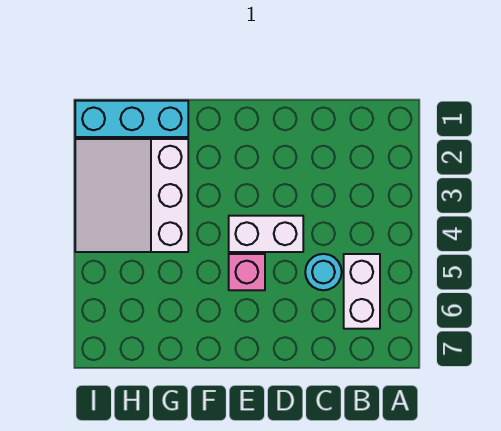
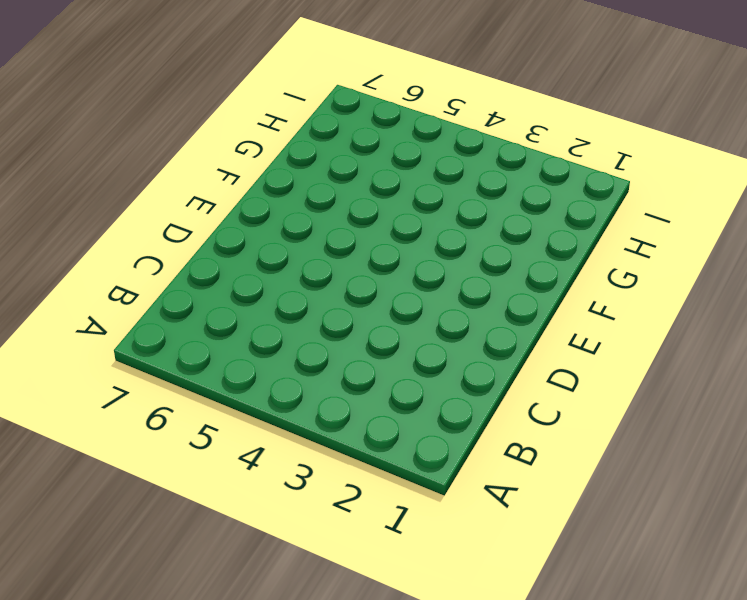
none -> white 1x2 brick [344,254,380,329]
none -> cyan 1x1 round brick [305,254,342,290]

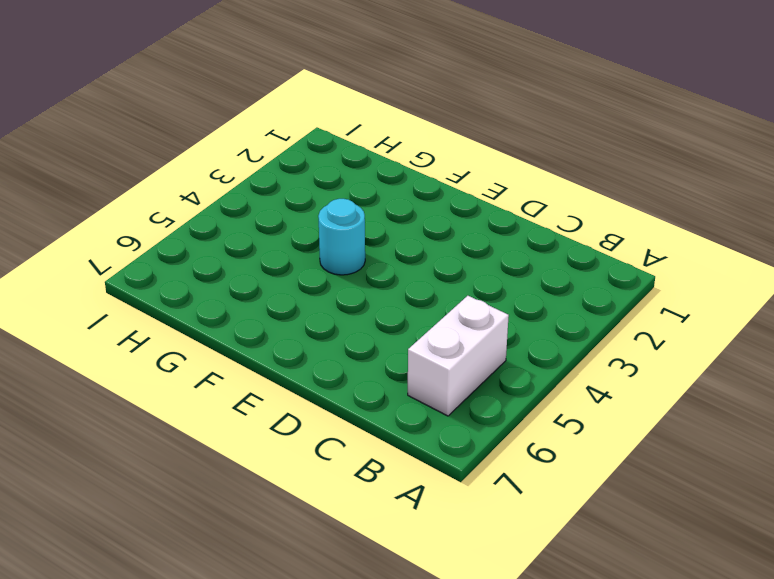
cyan 1x1 round brick [318,199,365,275] -> cyan 1x1 round brick moved to [305,254,342,290]
none -> white 1x2 brick [229,216,303,252]
none -> pink 1x1 brick [229,254,265,290]

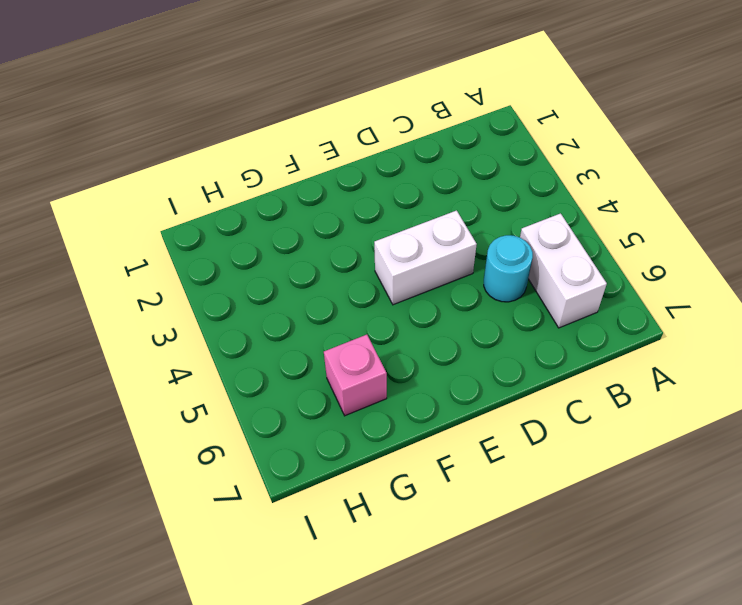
pink 1x1 brick [324,335,387,416] -> pink 1x1 brick moved to [229,254,265,290]
none -> cyan 1x3 brick [75,101,188,137]
none -> white 3x3 slope [75,139,188,252]

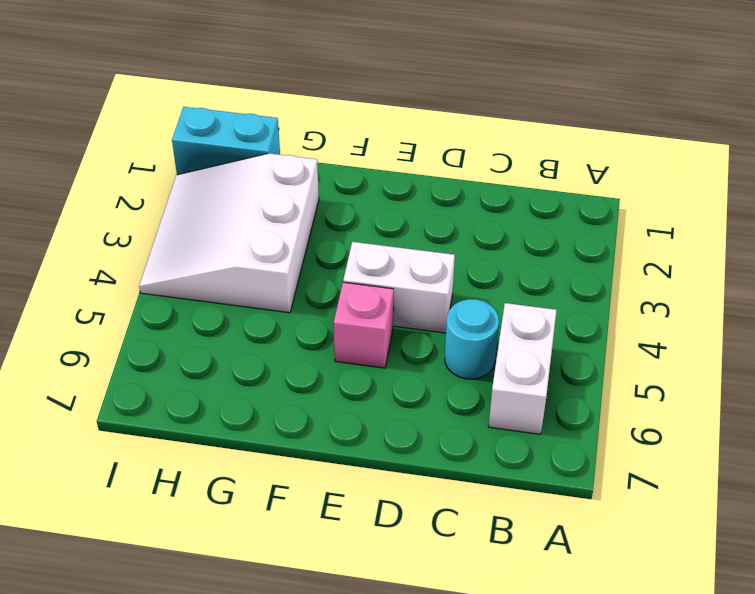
cyan 1x2 brick [172,107,280,175] -> cyan 1x3 brick [75,101,188,137]

